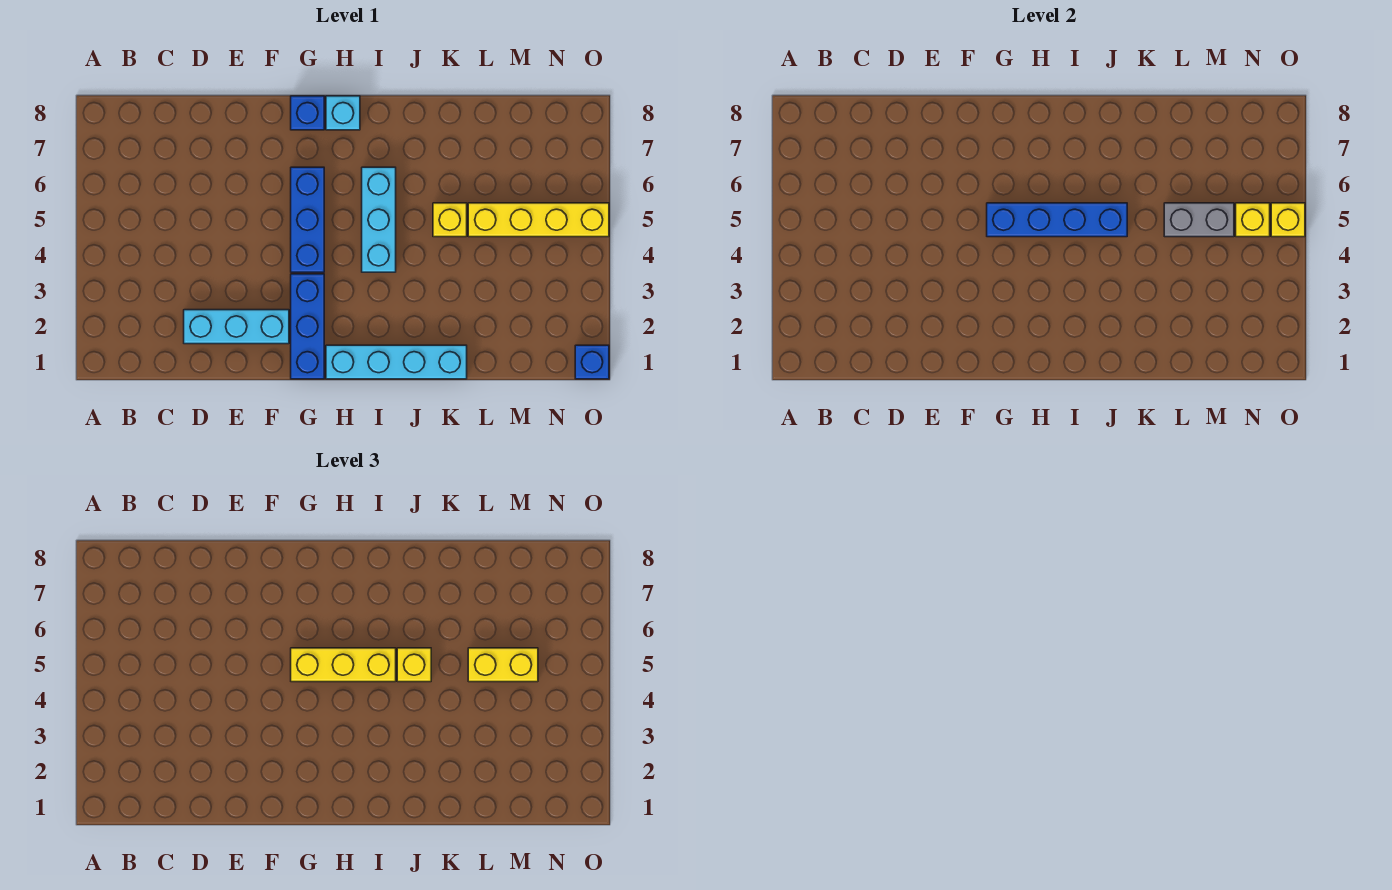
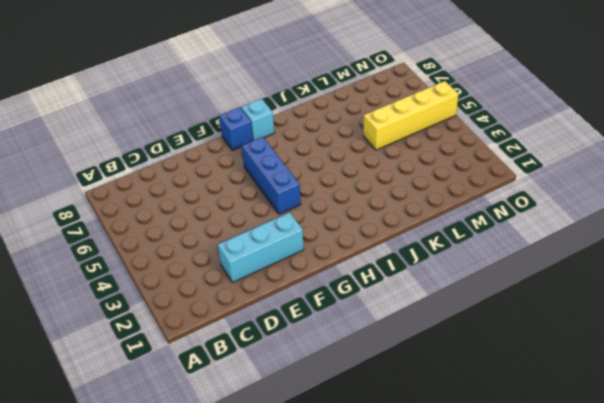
none -> blue 1x3 brick [291,274,324,379]
none -> cyan 1x4 brick [326,345,467,379]
none -> cyan 1x3 brick [362,167,396,272]

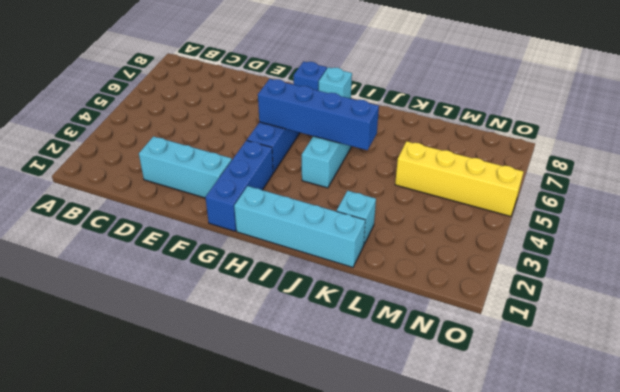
cyan 1x1 brick [337,191,376,244] -> none
none -> yellow 1x1 brick [433,203,467,237]
none -> blue 1x1 brick [575,345,609,379]
none -> grey 1x2 brick [1164,203,1234,237]

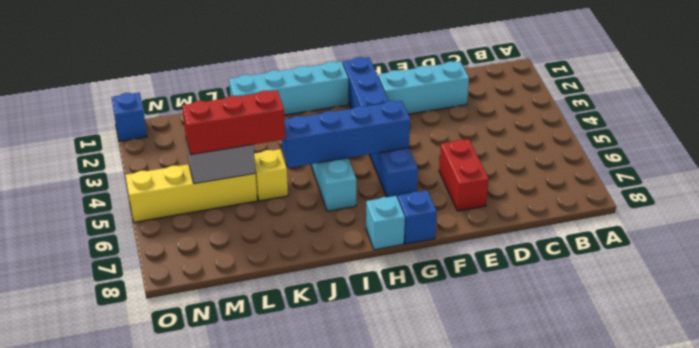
red 1x2 brick [439,139,489,211] -> none
red 1x3 brick [182,90,285,155] -> yellow 1x2 brick [468,648,538,682]
none -> yellow 1x1 brick [1236,203,1270,237]
none -> yellow 1x1 brick [1271,203,1305,237]
none -> yellow 1x3 brick [291,648,396,682]

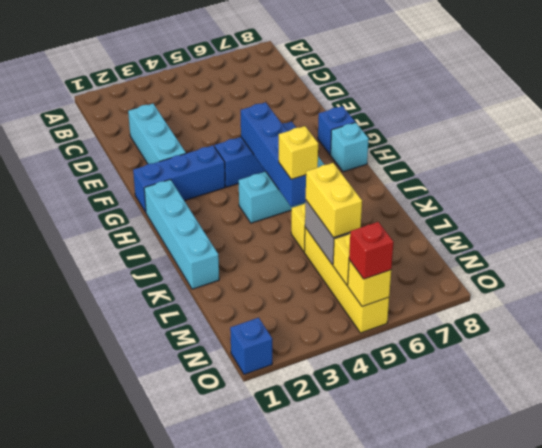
red 1x1 brick [349,222,393,279] -> none
none -> yellow 1x3 brick [291,648,396,682]

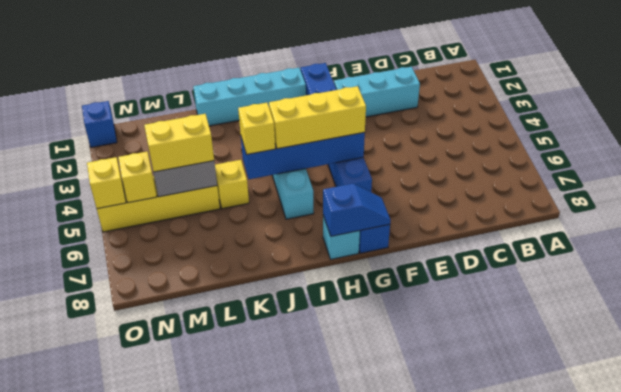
blue 1x2 slope [323,184,391,236] -> none

